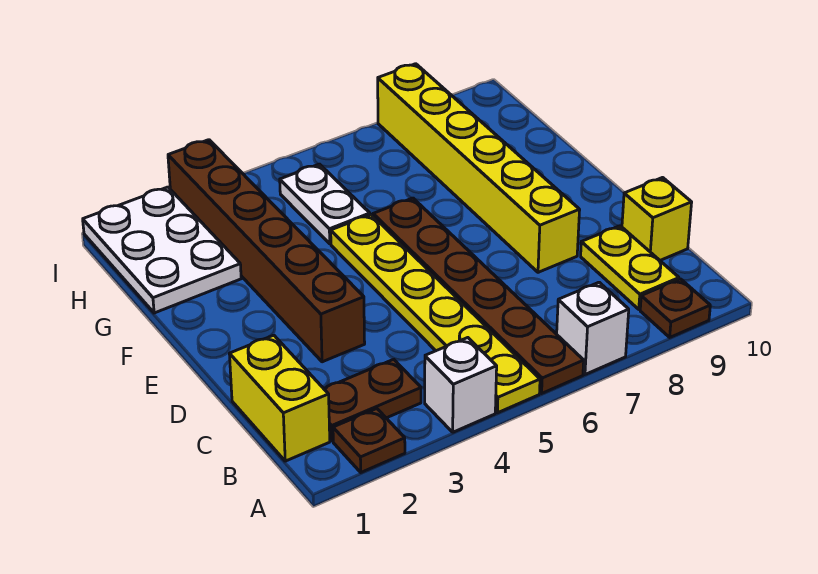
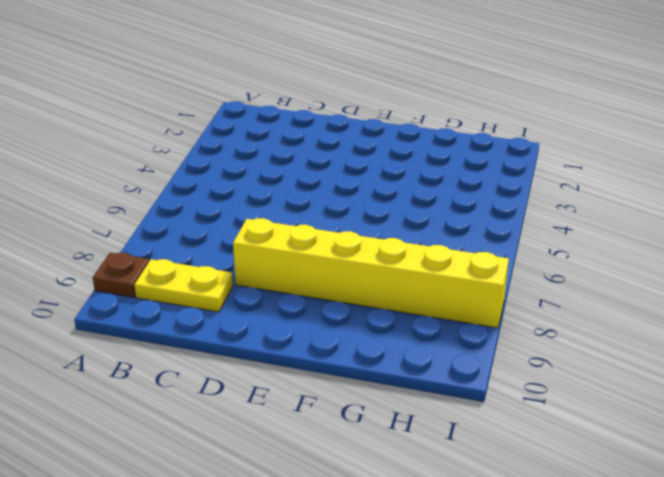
none -> brown 1x1 plate [333,409,405,472]
none -> white 1x1 brick [425,338,497,432]
none -> yellow 1x6 plate [331,215,540,413]

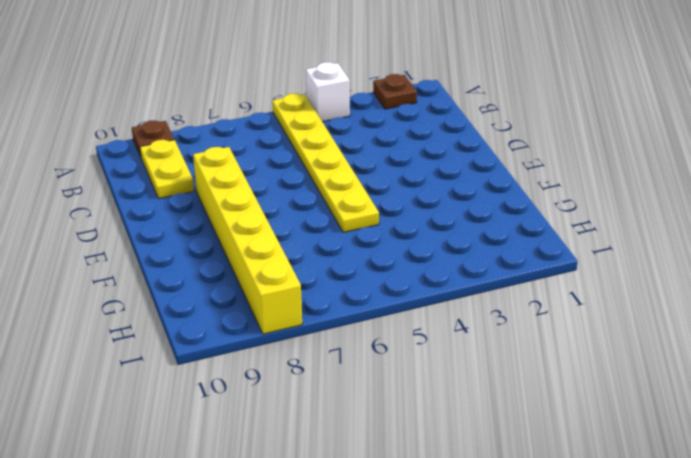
none -> brown 1x6 plate [373,198,584,393]
none -> white 1x1 brick [557,282,629,374]
none -> yellow 1x2 brick [230,335,330,461]

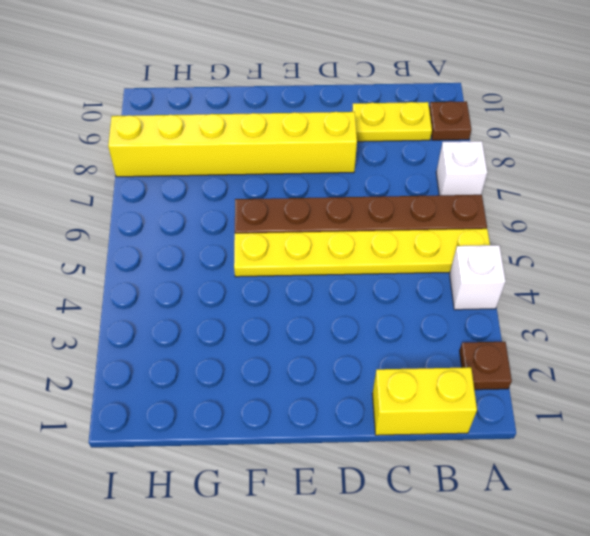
none -> brown 1x2 plate [324,359,421,441]
none -> yellow 1x1 brick [622,178,692,260]
none -> brown 1x6 brick [168,140,365,362]

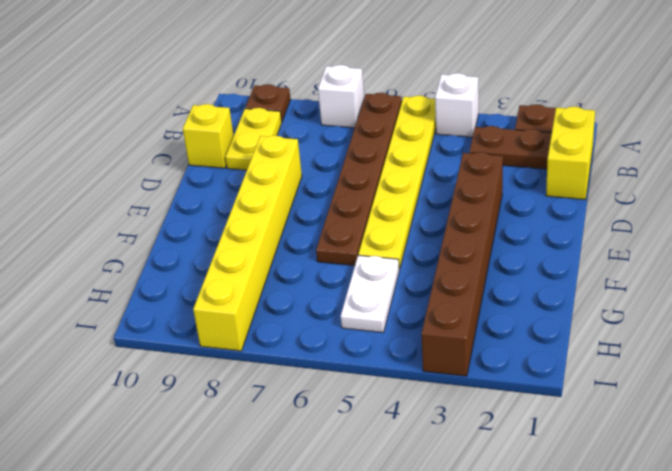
none -> white 2x3 plate [83,187,241,313]

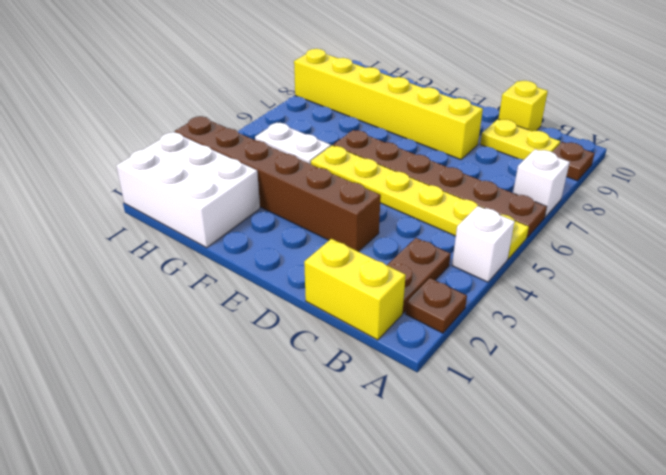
white 2x3 brick [116,132,260,248] -> white 2x3 plate [83,187,241,313]

